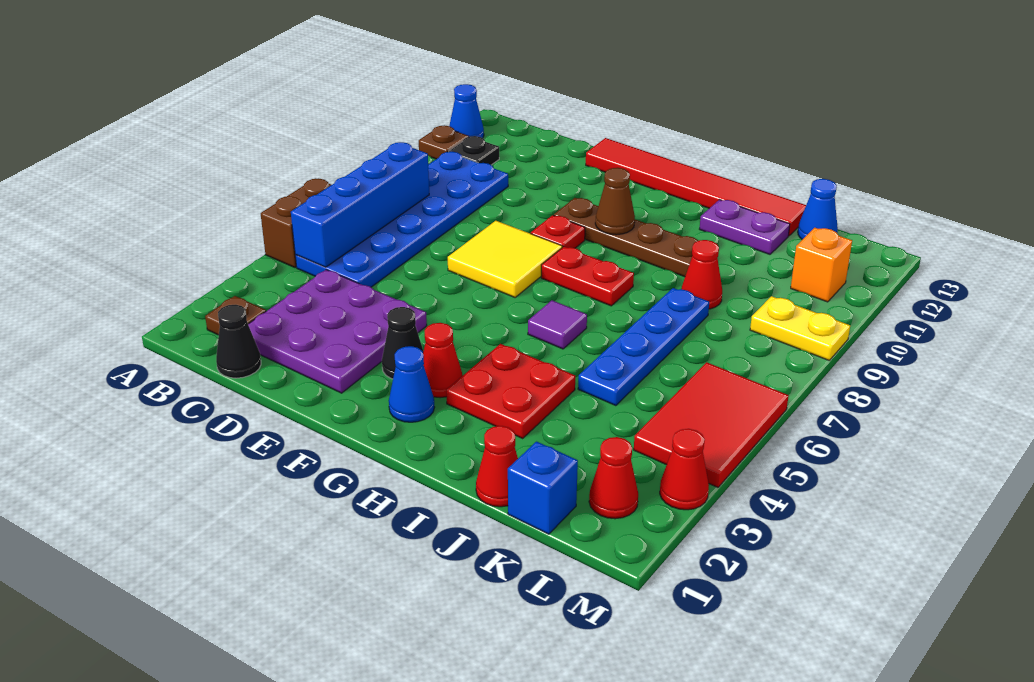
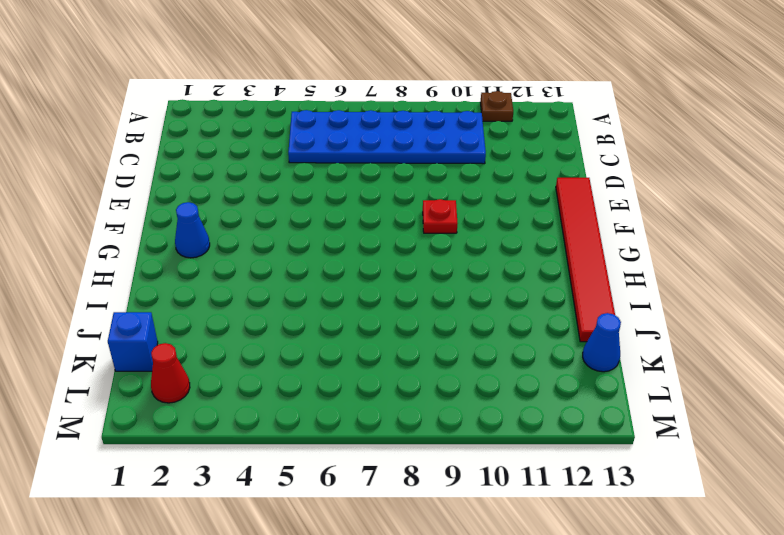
none -> brown 1x2 brick [261,178,331,268]
none -> blue 1x1 cone [449,84,484,138]
none -> brown 1x1 plate [205,296,266,335]
none -> black 1x1 plate [449,136,499,165]

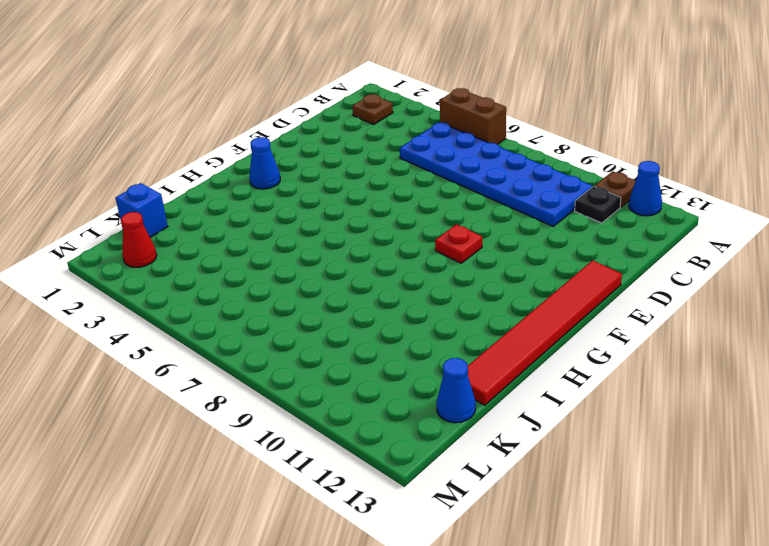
none -> black 1x1 cone [216,305,261,378]
none -> purple 3x3 plate [248,270,427,393]
none -> yellow 2x2 tile [448,221,562,297]
none -> black 1x1 cone [382,307,424,379]

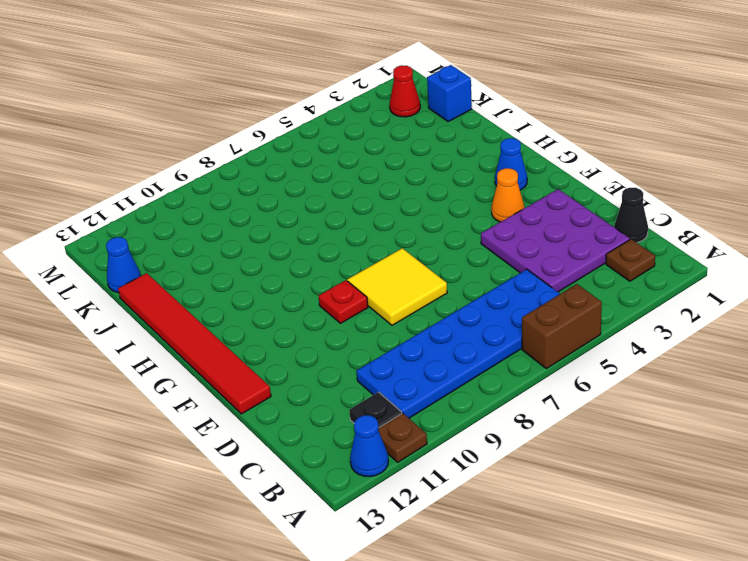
orange 1x1 cone [491,168,524,222] -> black 1x1 cone [382,307,424,379]
none -> brown 1x4 plate [554,198,698,277]
none -> red 1x1 cone [423,323,463,398]
none -> red 1x2 plate [541,247,634,306]
none -> red 2x2 plate [446,344,575,438]

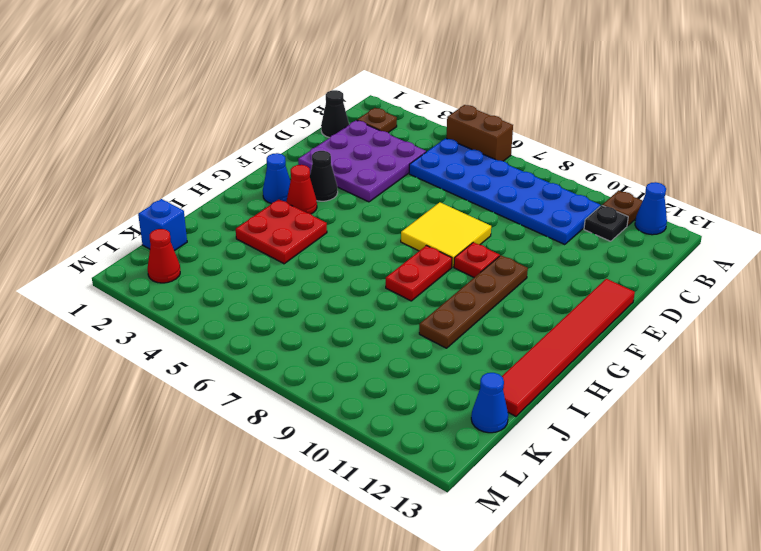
none -> purple 1x1 tile [528,300,587,349]
none -> purple 1x2 plate [700,200,790,254]
none -> red 1x1 cone [476,426,518,507]
none -> blue 1x4 plate [578,288,709,406]

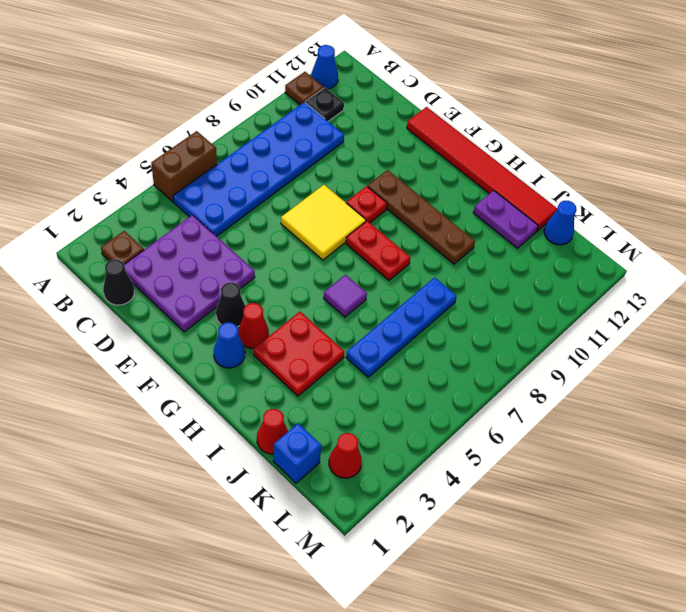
none -> red 1x1 cone [681,240,722,309]
none -> red 2x3 tile [634,362,789,487]
none -> yellow 1x2 plate [750,296,850,360]
none -> orange 1x1 brick [791,228,852,302]

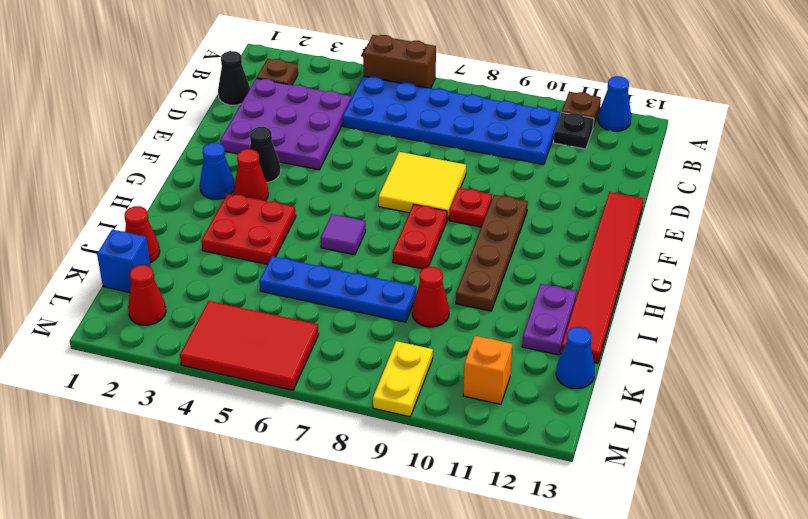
none -> red 1x1 cone [660,429,709,510]
none -> blue 1x4 brick [291,142,429,267]
none -> brown 1x1 cone [595,168,635,235]

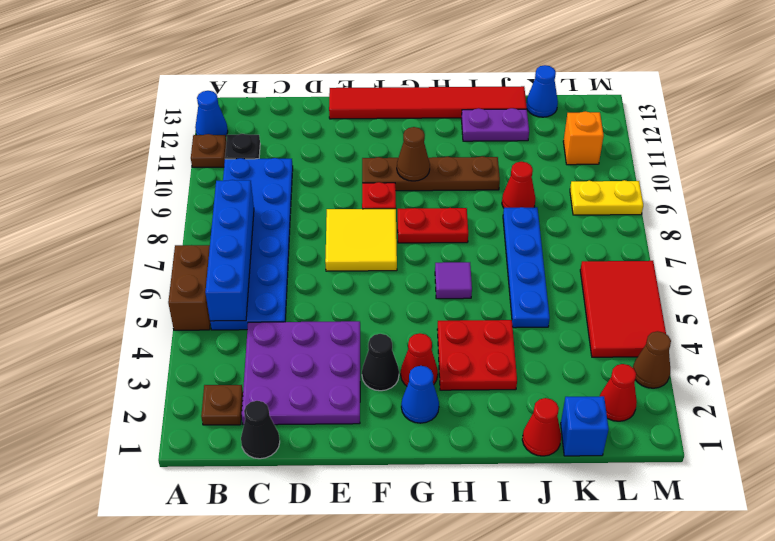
brown 1x1 cone [633,331,671,388] -> red 1x1 cone [660,429,709,510]

